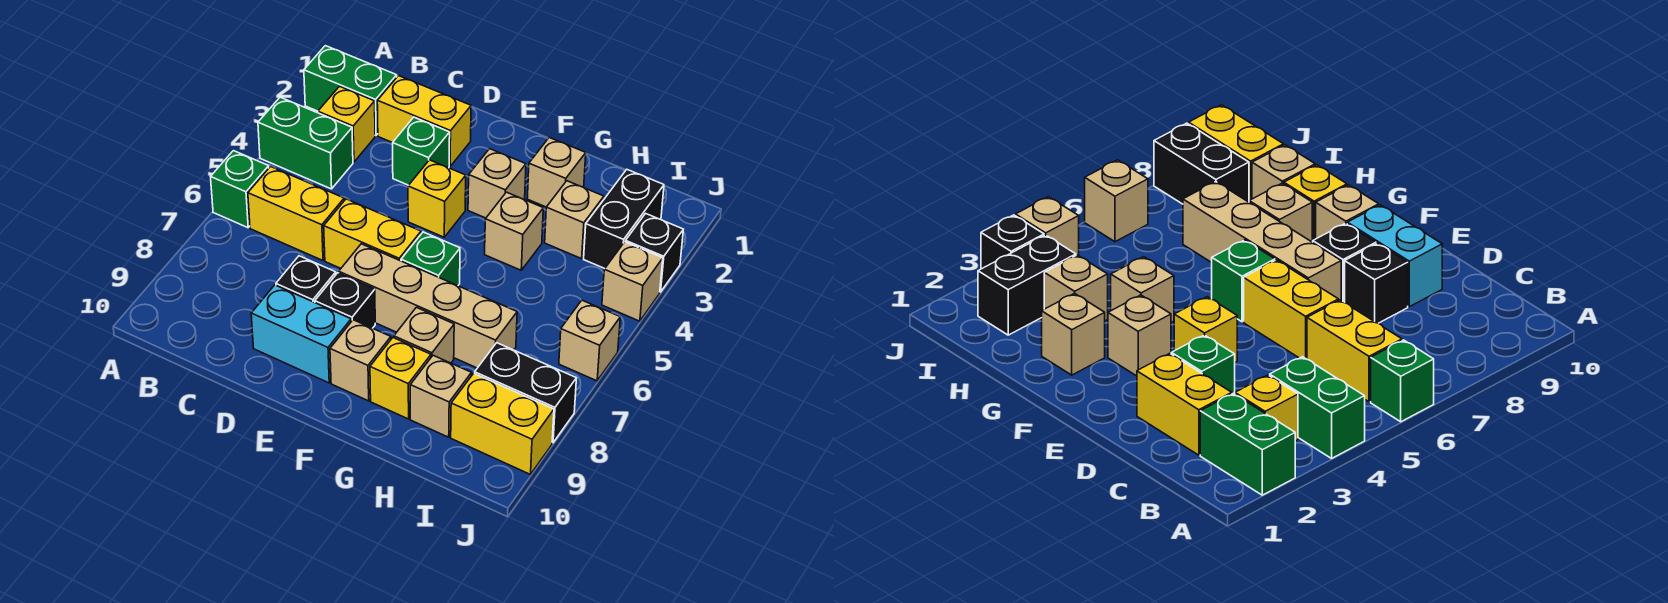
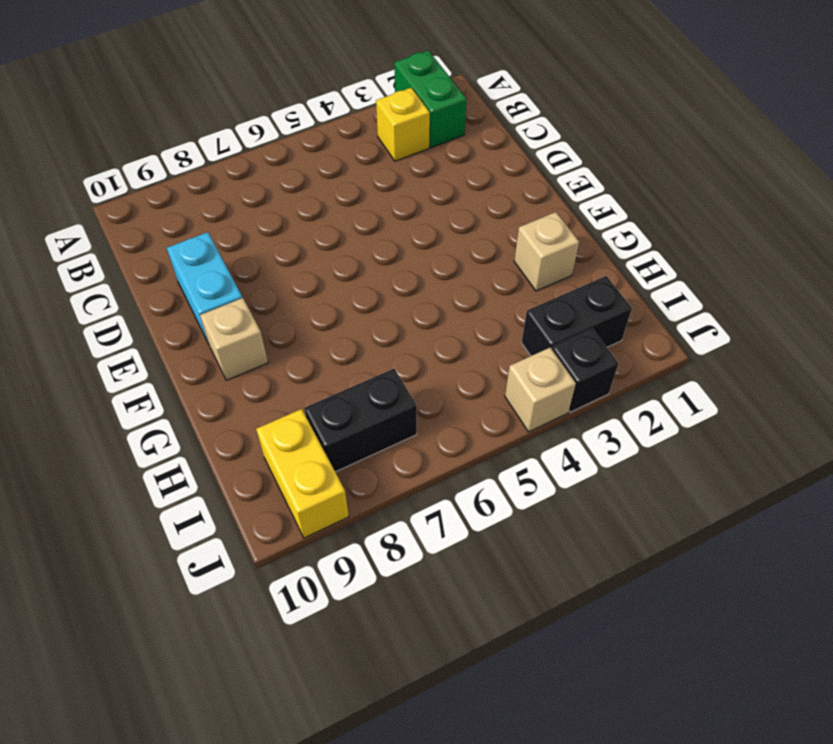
black 1x2 brick [304,369,417,472] -> black 1x2 brick turned to [475,343,576,443]
none -> green 1x2 brick [258,97,353,189]
none -> green 1x1 brick [211,151,269,228]
none -> yellow 1x2 brick [248,167,344,261]

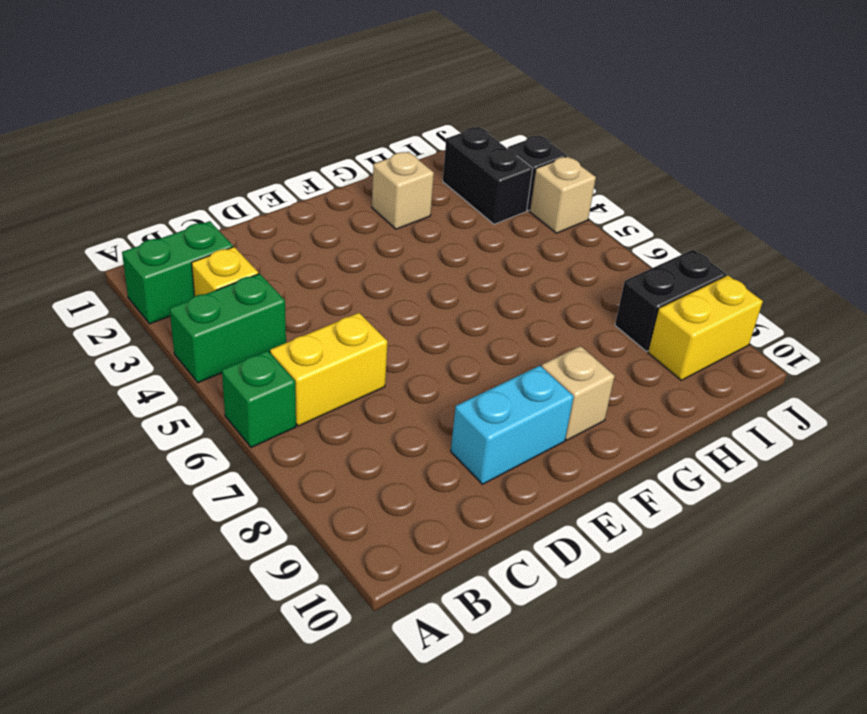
none -> yellow 1x2 brick [377,76,471,167]
none -> green 1x1 brick [393,117,450,185]
none -> yellow 1x2 brick [324,199,421,268]

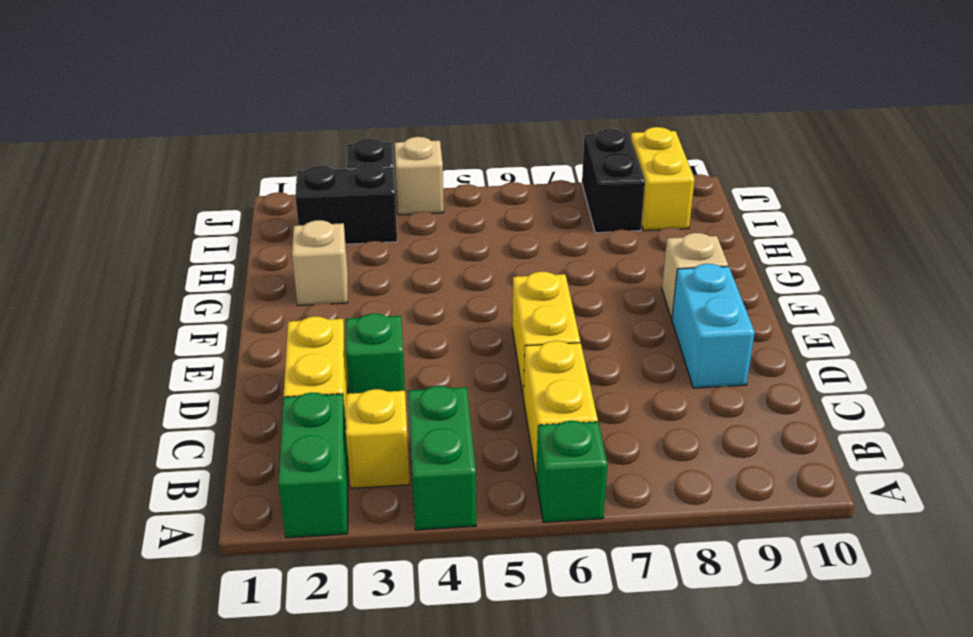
none -> black 1x1 brick [276,256,336,303]
none -> yellow 1x1 brick [408,160,466,237]
none -> tan 1x4 brick [339,244,517,368]

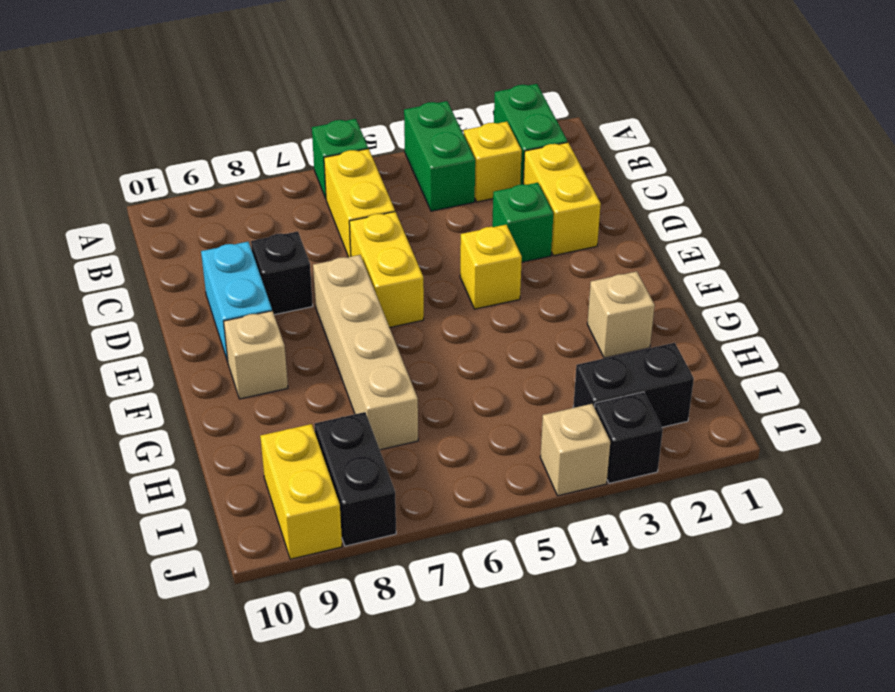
none -> black 1x1 brick [315,273,375,328]
none -> tan 1x1 brick [468,149,526,218]
none -> green 1x1 brick [401,232,460,286]

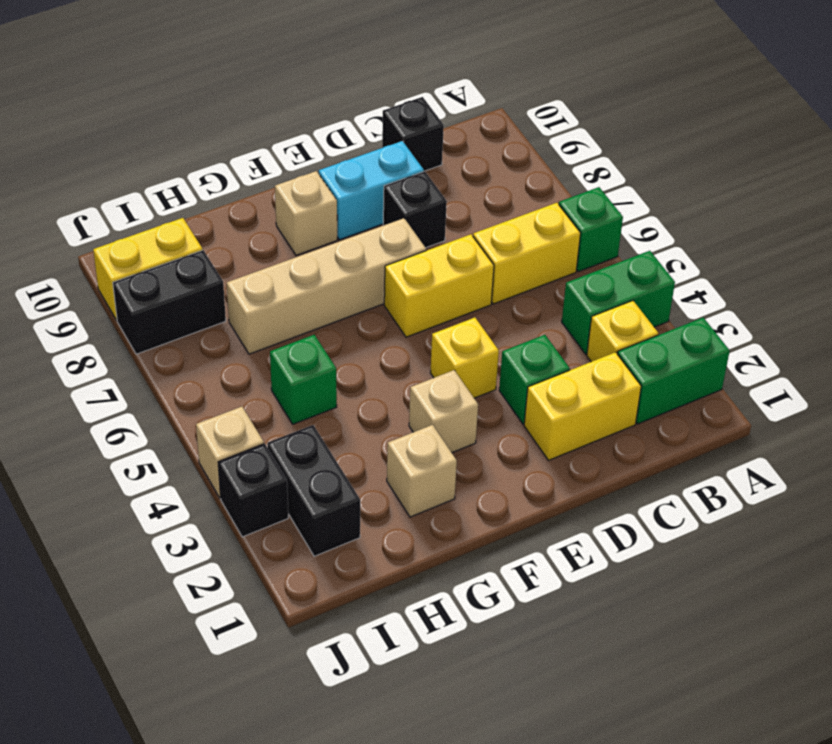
black 1x1 brick [382,97,444,171] -> black 1x1 brick moved to [315,273,375,328]
green 1x1 brick [270,335,337,424] -> green 1x1 brick moved to [401,232,460,286]
none -> tan 1x1 brick [485,192,543,270]
none -> tan 1x1 brick [394,307,454,363]
none -> yellow 1x1 brick [370,338,431,419]

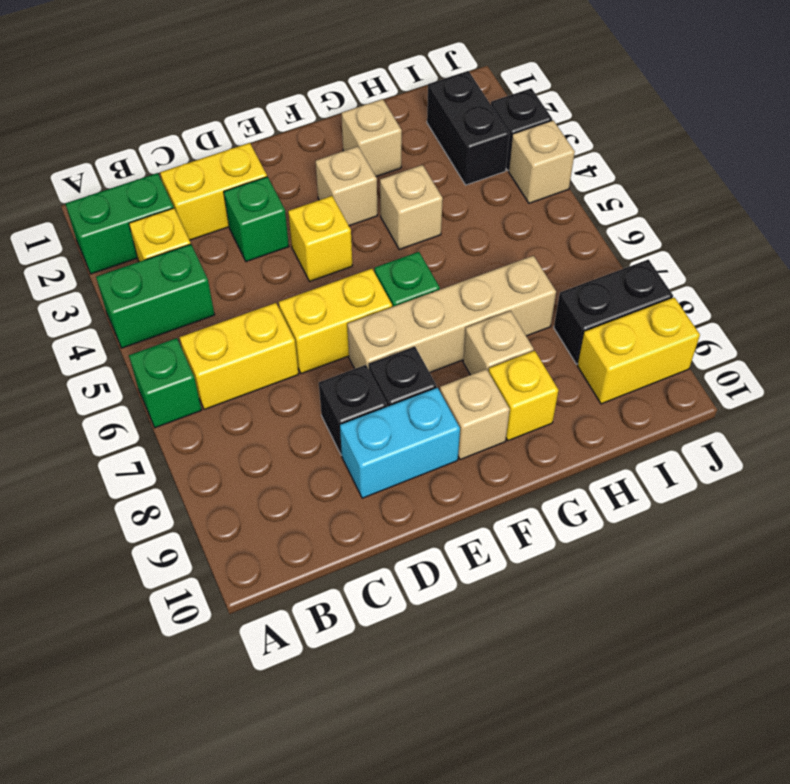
none -> tan 1x1 brick [545,181,604,259]
none -> tan 1x1 brick [410,355,472,437]
none -> tan 1x1 brick [559,300,620,381]

